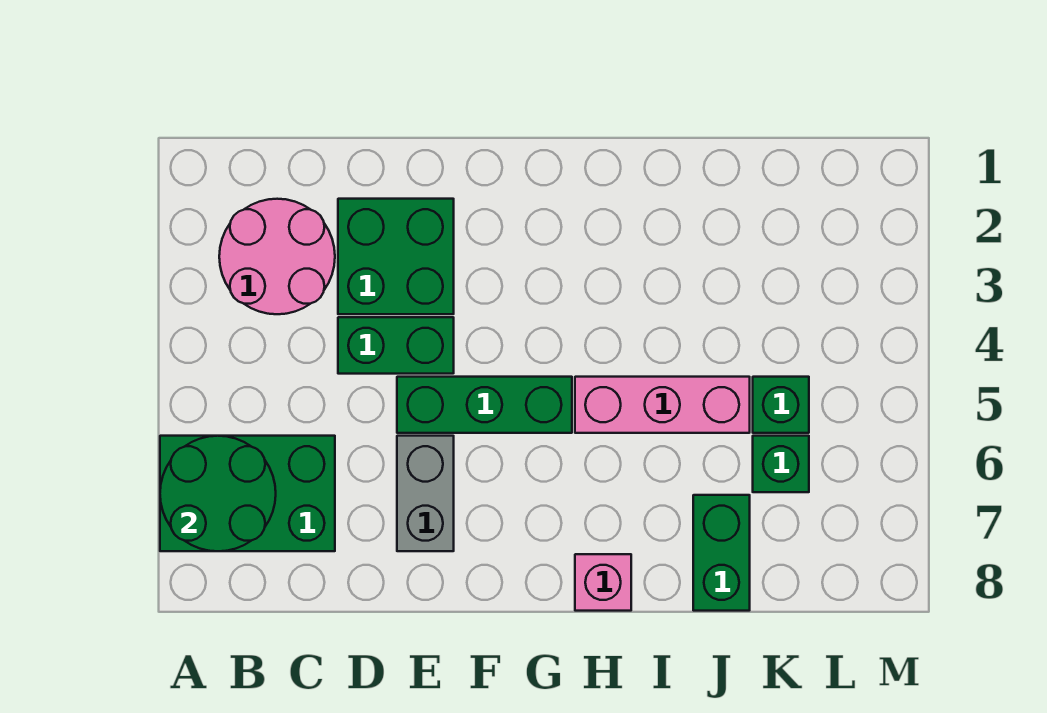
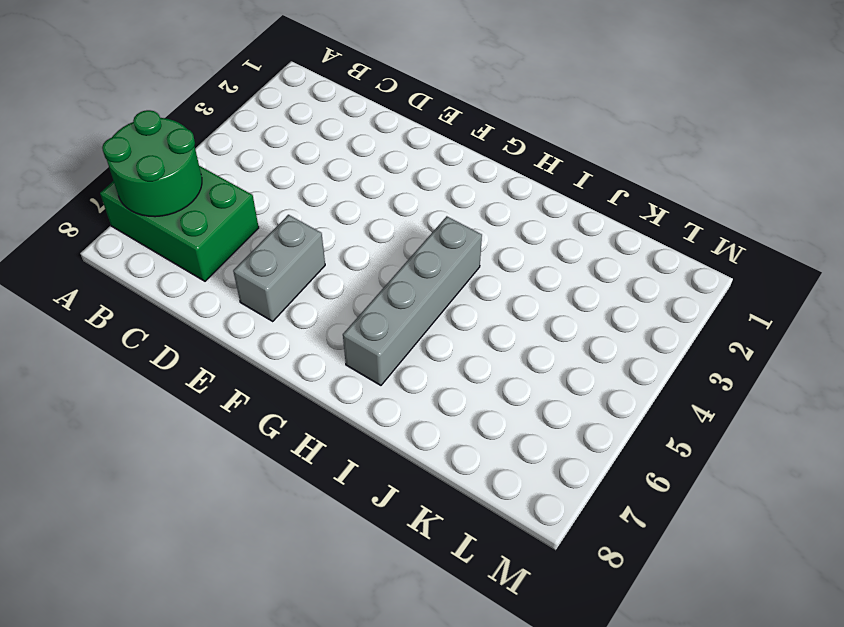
grey 1x4 brick [343,216,482,385] -> pink 1x3 brick [575,377,750,433]
none -> pink 2x2 round brick [219,199,335,314]
none -> green 2x2 brick [338,199,454,314]
none -> green 1x2 brick [338,317,454,374]

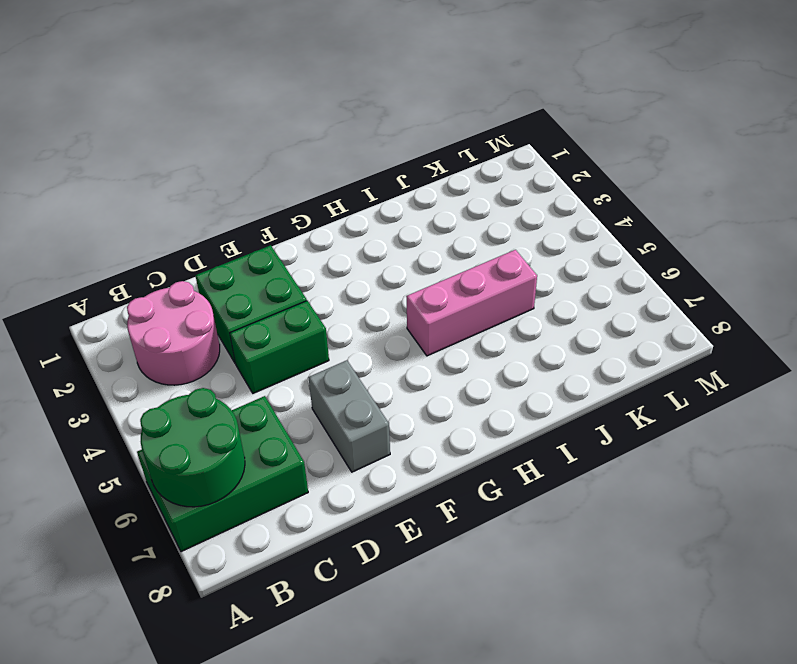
none -> green 1x3 brick [397,377,572,433]
none -> pink 1x1 brick [575,554,631,611]
none -> green 1x2 brick [693,495,750,611]

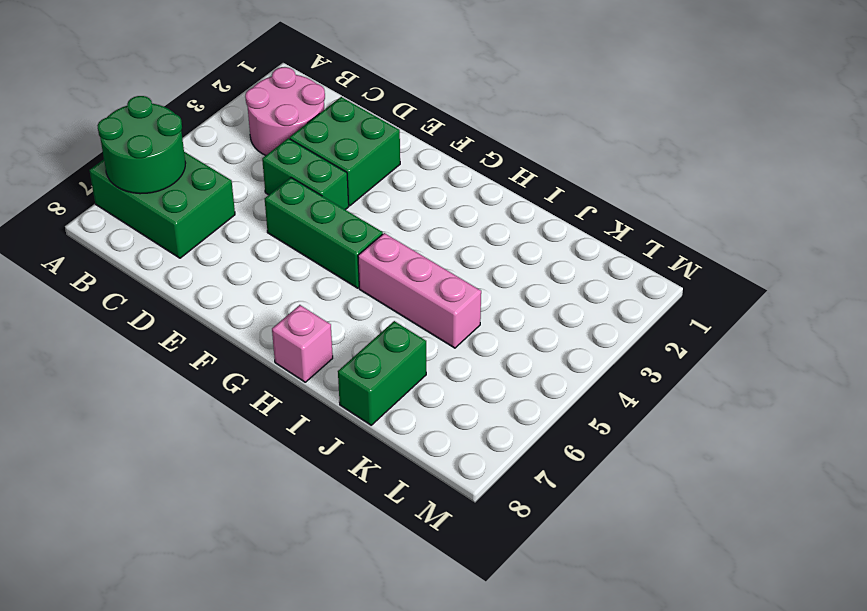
none -> grey 1x2 brick [397,436,454,551]
none -> green 1x1 brick [753,377,809,433]
none -> green 1x1 brick [753,436,809,492]

